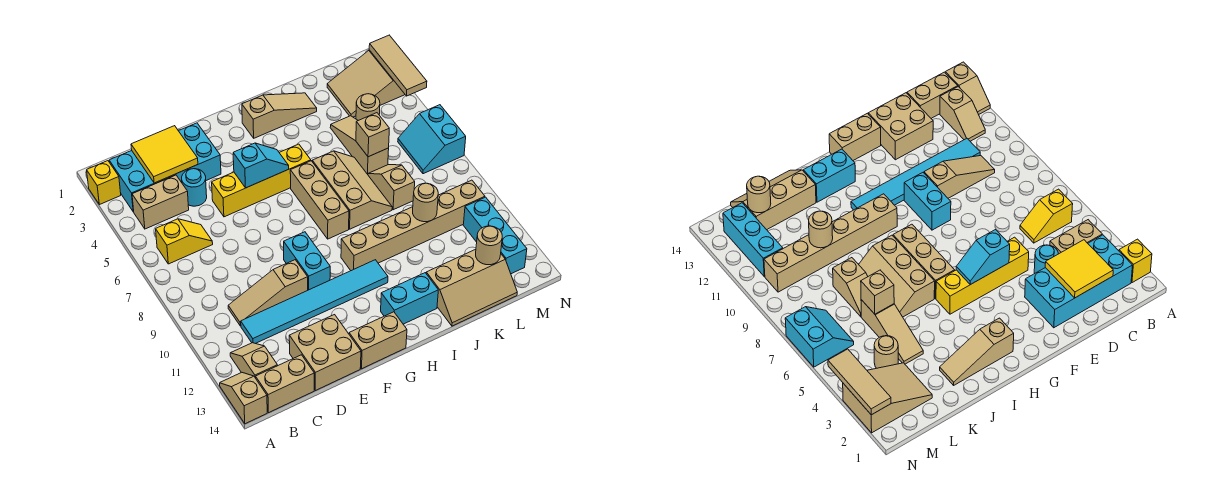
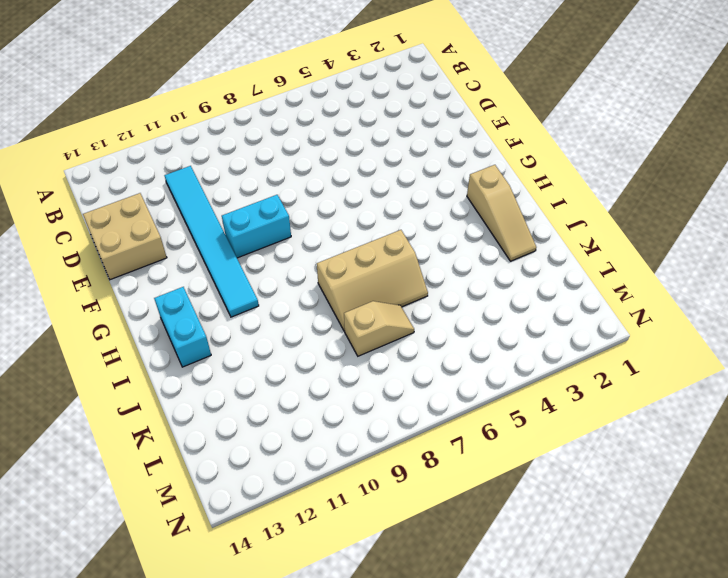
none -> yellow 1x1 brick [87,161,121,205]
none -> tan 1x2 slope [220,373,267,424]
none -> cyan 2x4 brick [109,123,221,212]
none -> tan 1x2 brick [132,175,189,229]

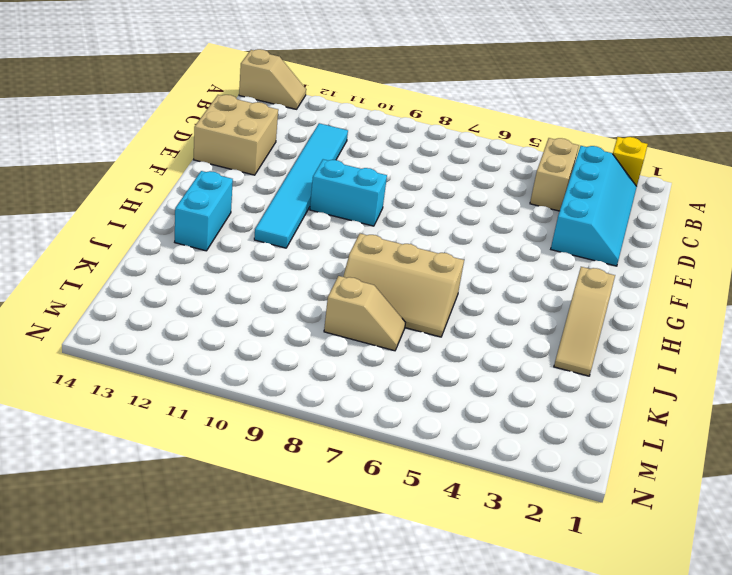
cyan 2x4 slope [551,146,637,266] -> cyan 2x4 brick [109,123,221,212]
none -> yellow 1x2 slope [156,219,213,264]
none -> tan 1x2 slope [230,343,277,378]
none -> tan 1x2 brick [256,355,314,413]
none -> tan 1x3 slope [228,260,308,326]

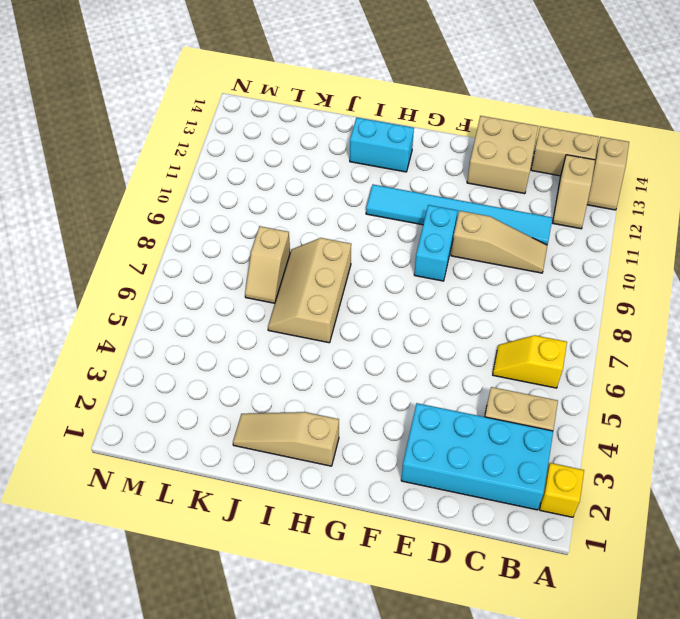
none -> cyan 1x1 round brick [182,169,207,206]
none -> yellow 1x4 brick [212,144,311,217]
none -> tan 1x2 brick [349,312,407,369]
none -> tan 1x3 brick [290,161,349,239]

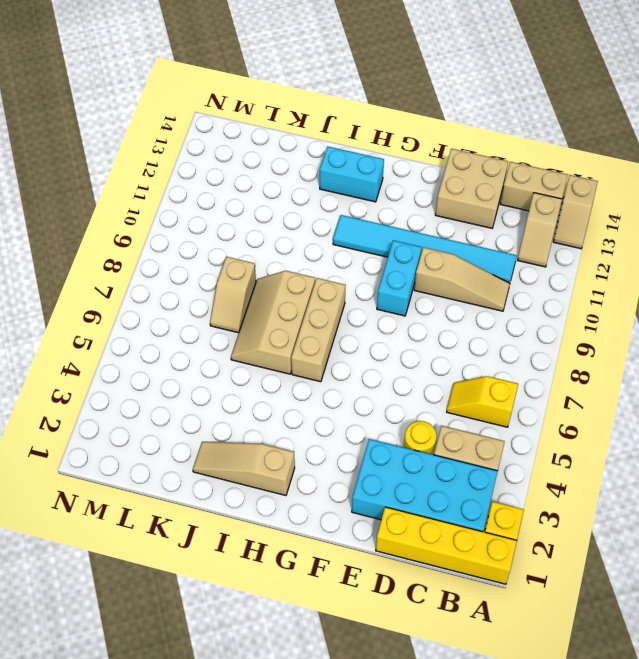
yellow 1x4 brick [376,507,517,584] -> yellow 1x4 brick moved to [212,144,311,217]
yellow 1x1 round brick [404,421,437,455] -> cyan 1x1 round brick [182,169,207,206]
none -> tan 1x2 brick [349,312,407,369]
none -> tan 1x6 brick [341,180,485,271]
none -> tan 2x3 slope [426,249,517,326]
none -> tan 1x3 slope [330,116,389,174]

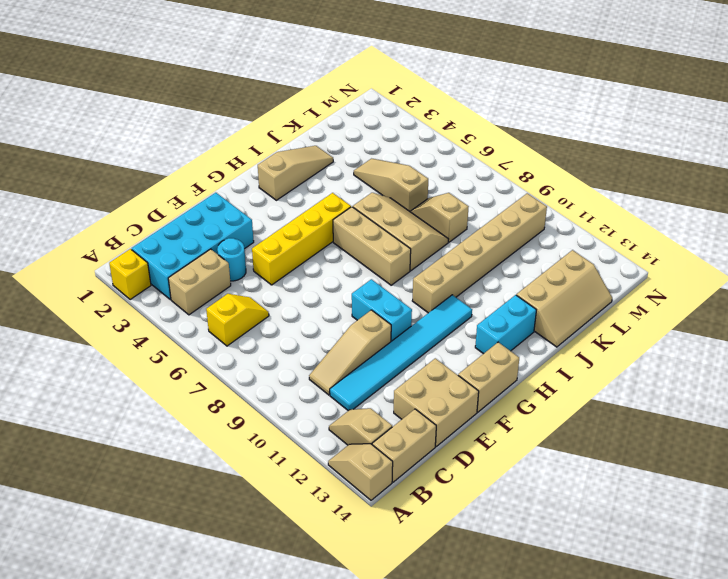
none -> tan 2x3 slope [327,50,405,117]
none -> tan 1x1 round brick [356,94,380,121]
none -> cyan 2x2 slope [398,105,466,174]
none -> cyan 1x3 brick [463,197,527,274]

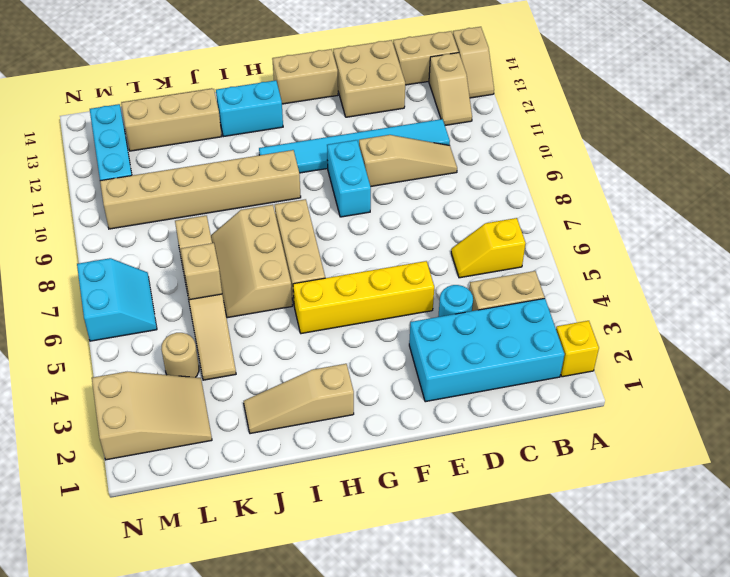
none -> yellow 2x2 tile [131,126,198,183]
none -> cyan 1x2 slope [233,143,289,188]
none -> tan 1x1 round brick [413,183,438,222]
none -> tan 1x1 round brick [476,226,502,265]

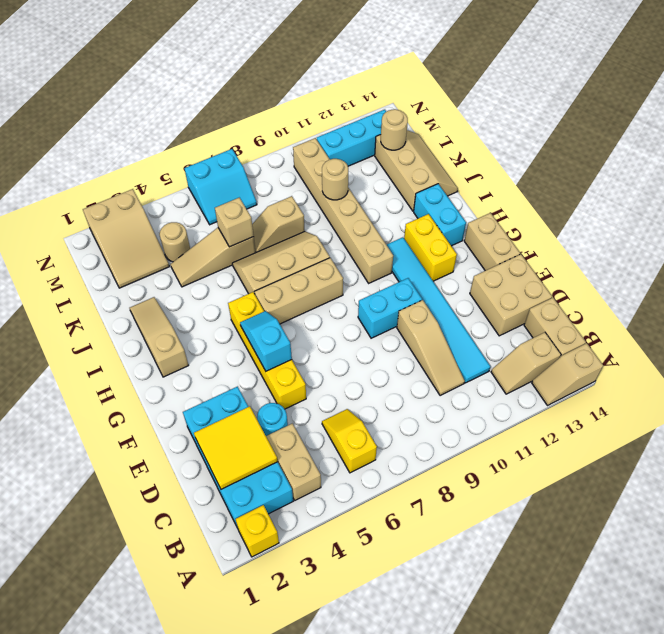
yellow 1x2 brick [404,214,457,281] -> none
none -> tan 1x3 tile [369,35,427,96]

